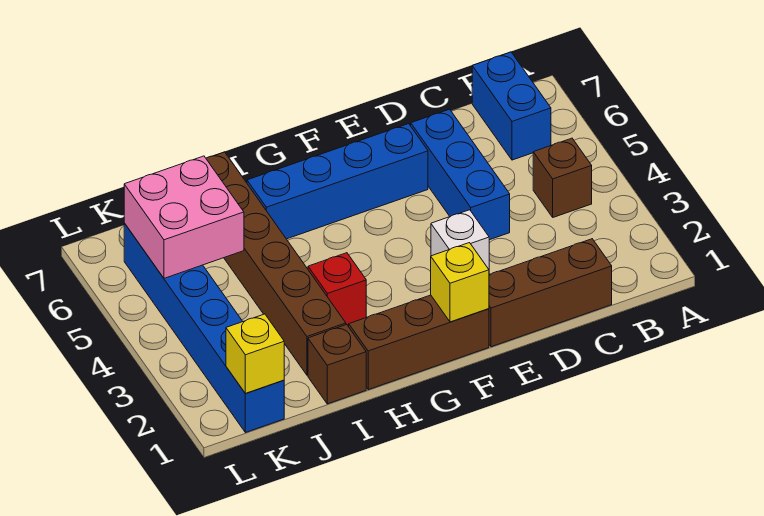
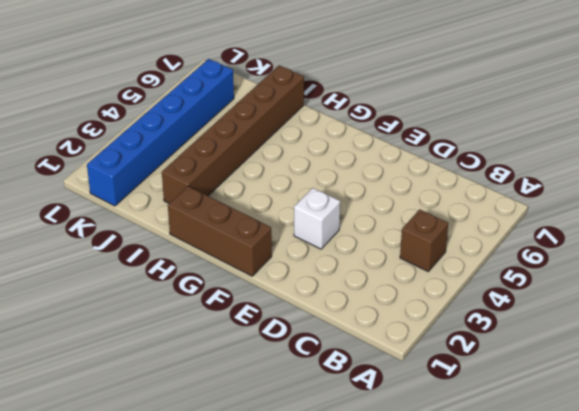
none -> blue 1x2 brick [472,52,551,160]
none -> brown 1x3 brick [489,239,612,347]
none -> blue 1x3 brick [411,109,510,240]

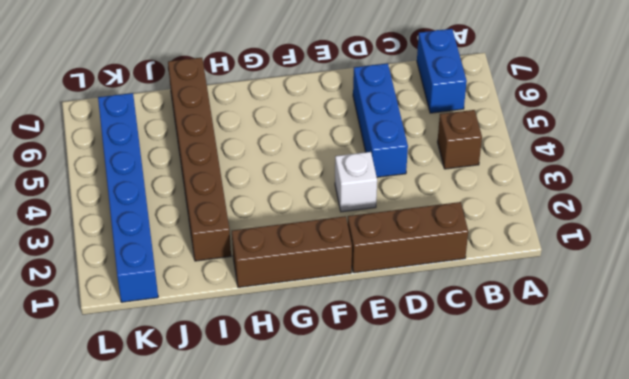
none -> blue 1x4 brick [247,124,428,239]
none -> red 1x1 brick [308,253,366,325]
none -> brown 1x1 brick [308,325,366,404]

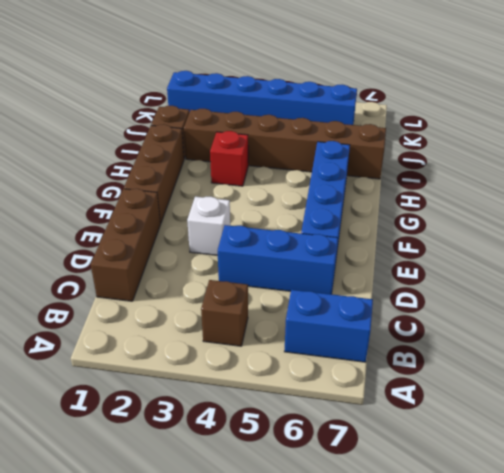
none -> yellow 1x1 brick [431,243,489,322]
none -> pink 2x2 brick [124,156,244,278]
none -> yellow 1x1 brick [226,314,284,394]

